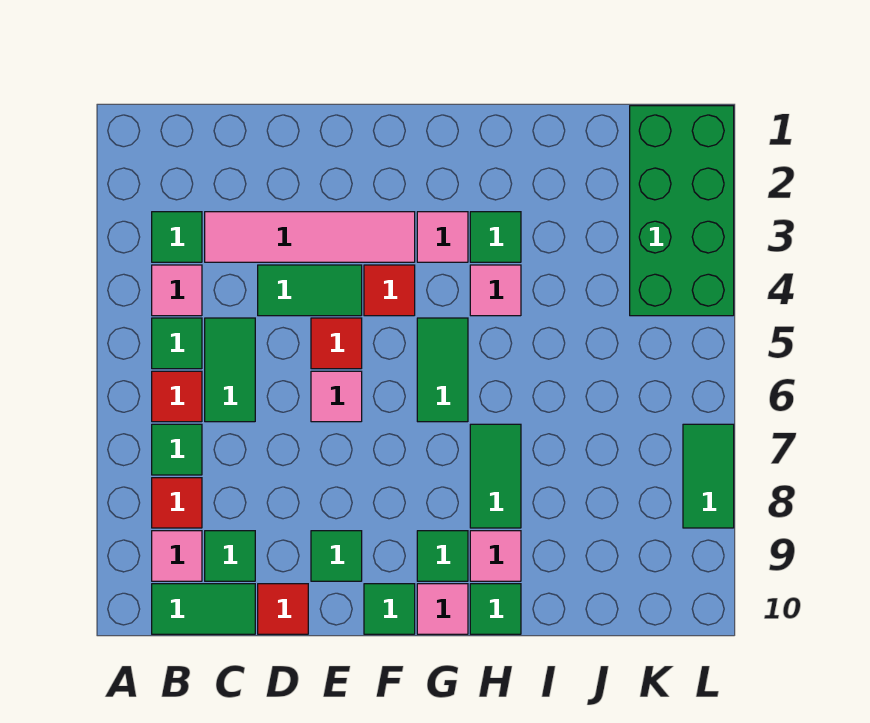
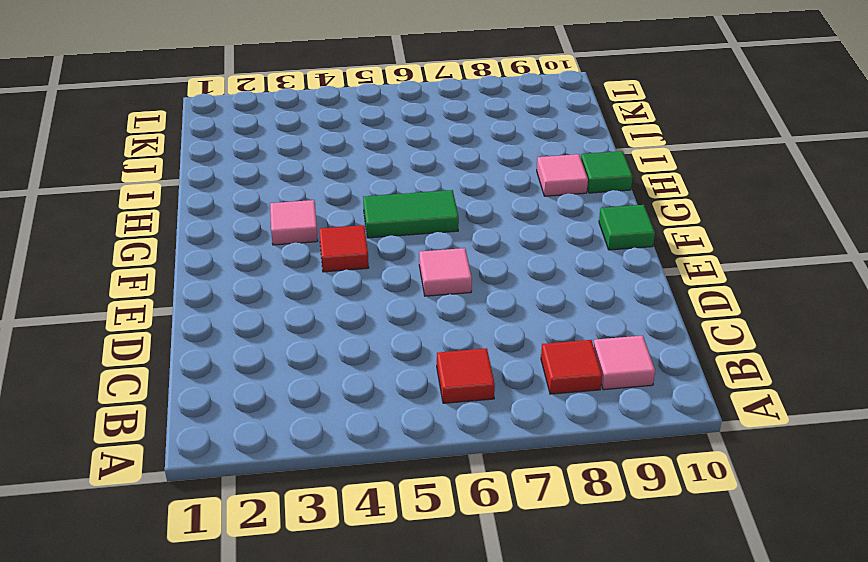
none -> green 1x1 tile [152,212,202,262]
none -> pink 1x1 tile [152,265,202,316]
none -> green 1x1 tile [152,318,202,369]

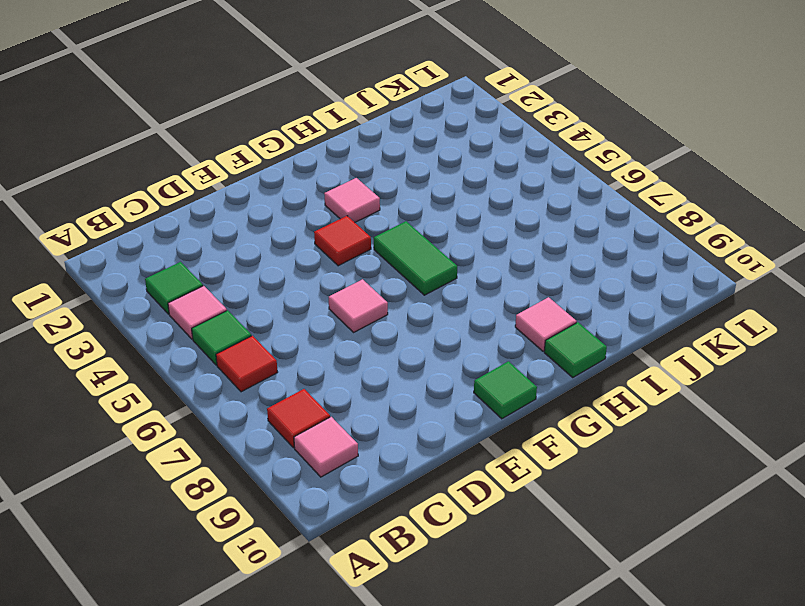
none -> green 1x1 tile [152,424,202,475]
none -> green 1x2 tile [152,584,255,634]
none -> pink 1x4 tile [205,212,415,262]

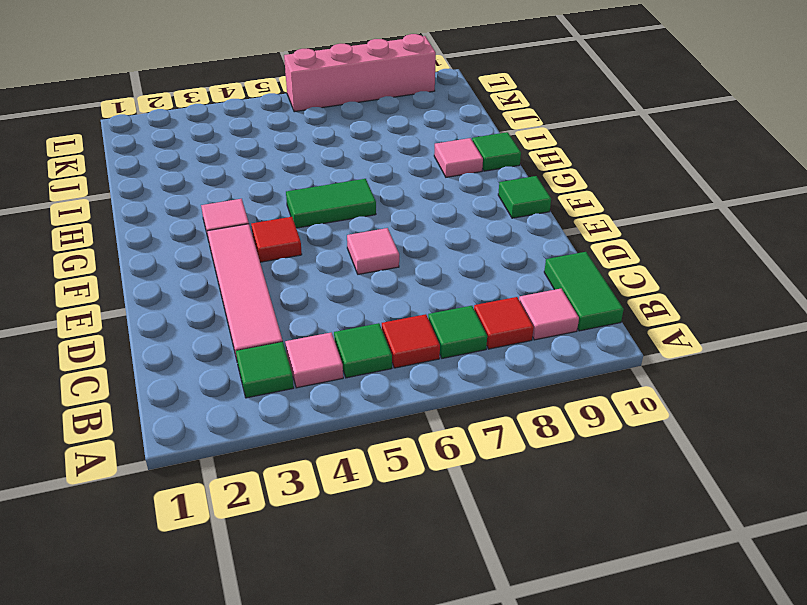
pink 1x4 brick [284,34,436,112] -> green 1x2 tile [683,424,734,528]
none -> green 1x2 tile [205,318,255,422]
none -> green 1x1 tile [205,531,255,581]
none -> green 1x2 tile [258,265,362,316]

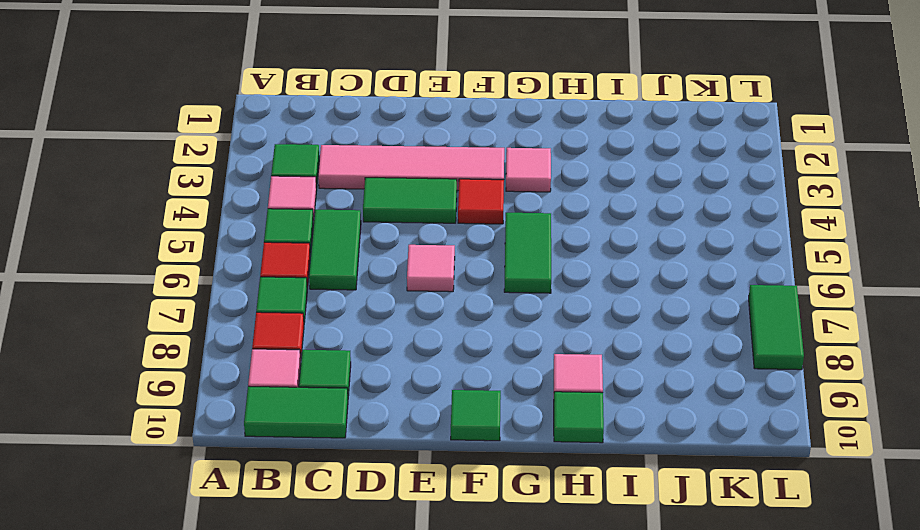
none -> red 1x1 tile [258,584,308,634]
none -> red 1x1 tile [311,318,362,369]
none -> green 1x1 tile [311,531,362,581]

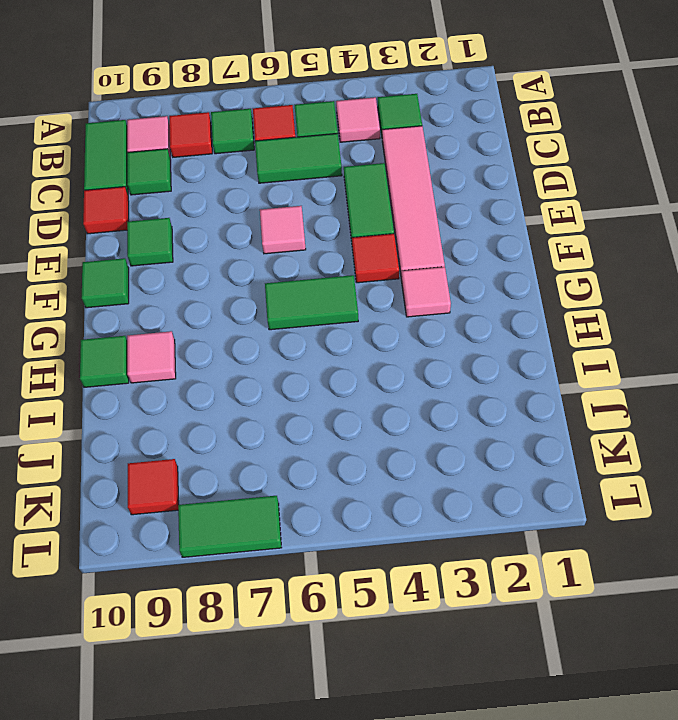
red 1x1 tile [128,459,179,515] -> red 1x1 tile moved to [311,318,362,369]
none -> green 1x1 tile [417,531,468,581]
none -> pink 1x1 tile [417,584,468,634]
none -> green 1x1 tile [470,212,521,262]

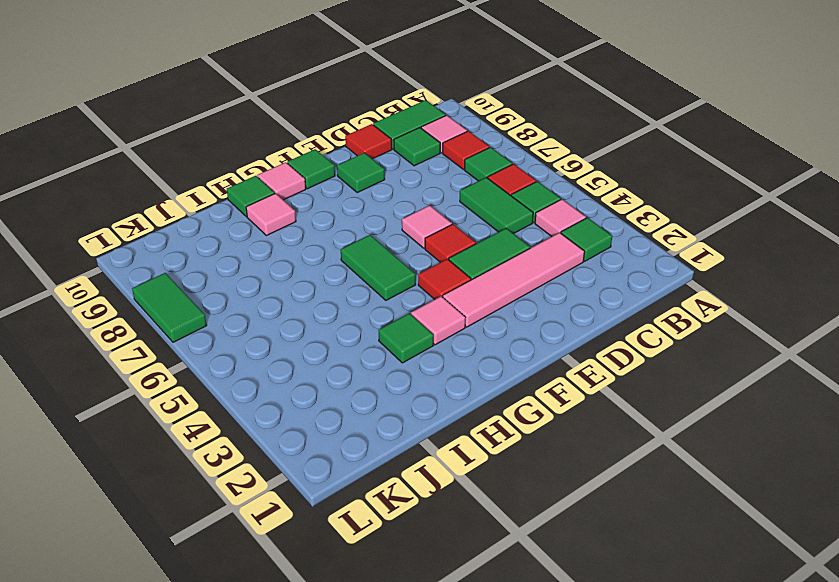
none -> green 1x1 tile [417,531,468,581]
none -> pink 1x1 tile [470,265,521,316]
none -> green 1x2 tile [470,424,521,528]

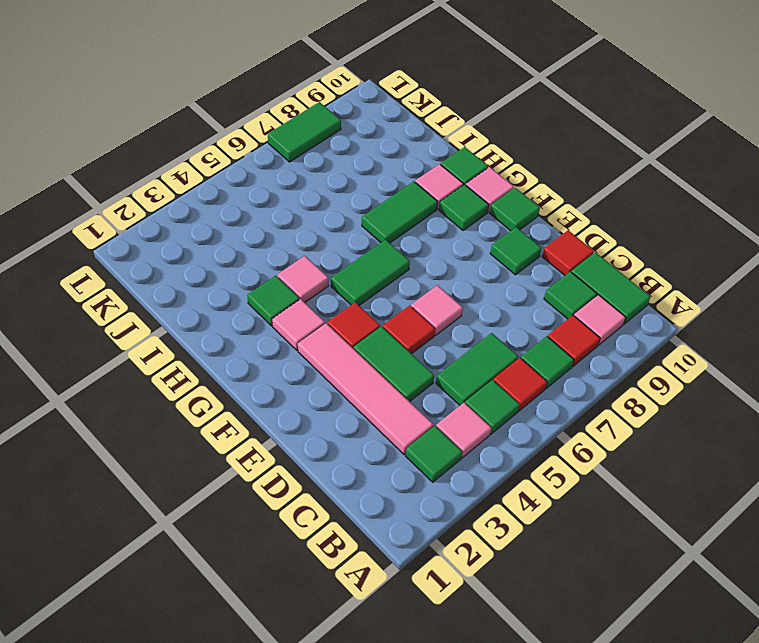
none -> green 2x4 brick [630,106,734,316]

